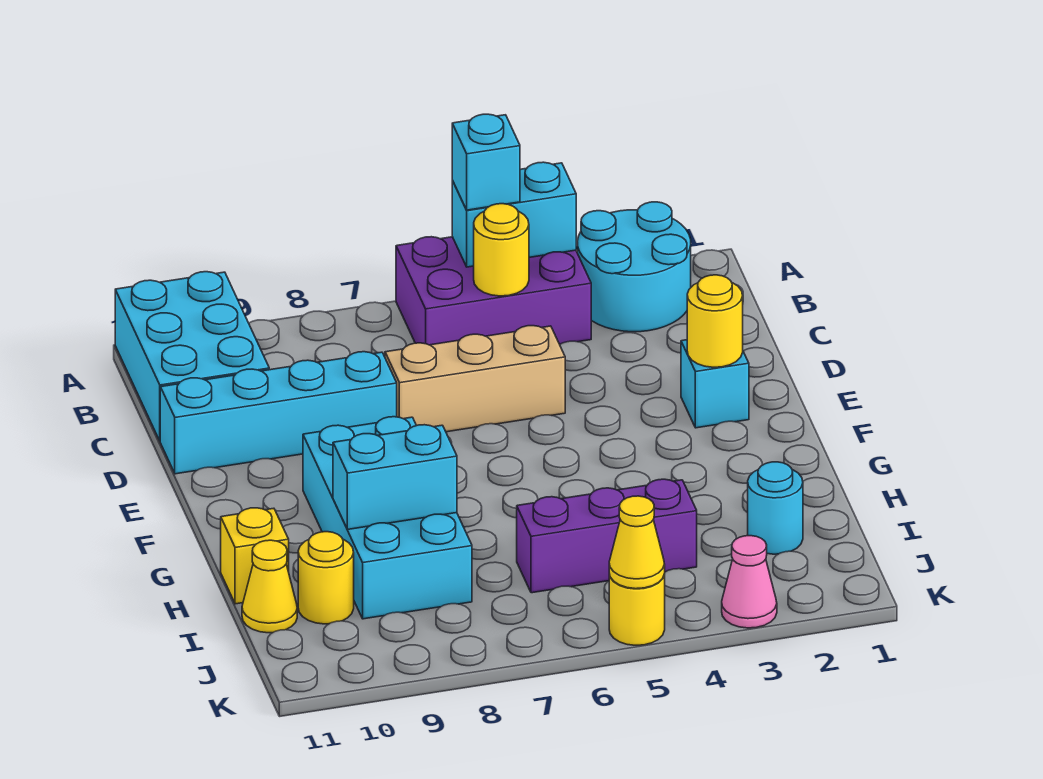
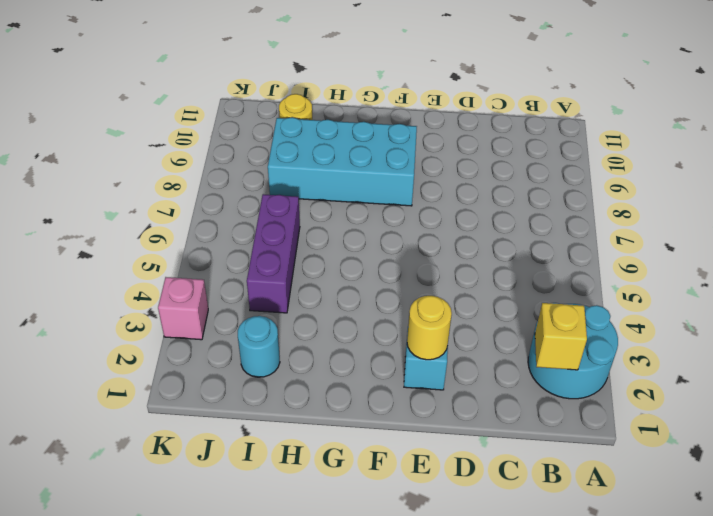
yellow 1x1 brick [535,303,587,370] -> yellow 1x1 brick moved to [221,508,289,604]
pink 1x1 brick [158,277,208,340] -> pink 1x1 cone [722,536,777,628]
none -> purple 2x3 brick [396,237,591,345]
none -> cyan 2x3 brick [115,272,269,441]
none -> tan 1x3 brick [385,326,565,432]

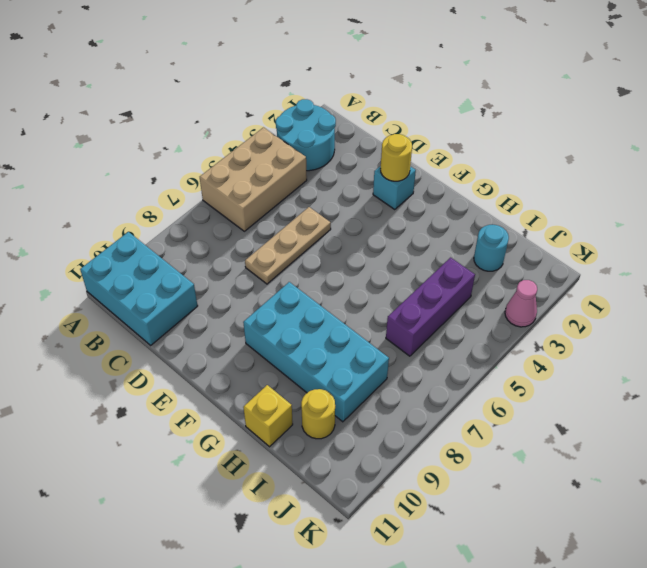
tan 2x3 brick [200,128,307,231] -> purple 2x3 brick [396,237,591,345]
tan 1x3 plate [245,207,331,284] -> tan 1x3 brick [385,326,565,432]
none -> cyan 1x4 brick [160,352,397,474]
none -> yellow 1x1 cone [242,540,297,633]
none -> yellow 1x1 round brick [609,574,665,645]

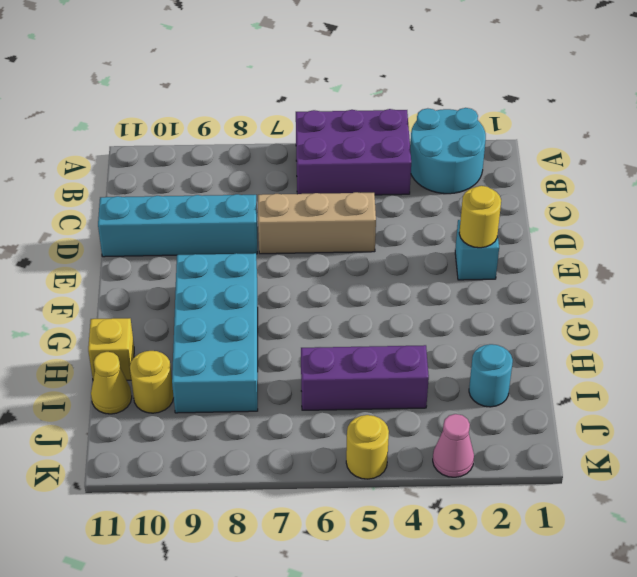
none -> cyan 2x3 brick [115,272,269,441]
none -> cyan 1x2 brick [452,162,576,267]
none -> yellow 1x1 round brick [474,204,529,296]

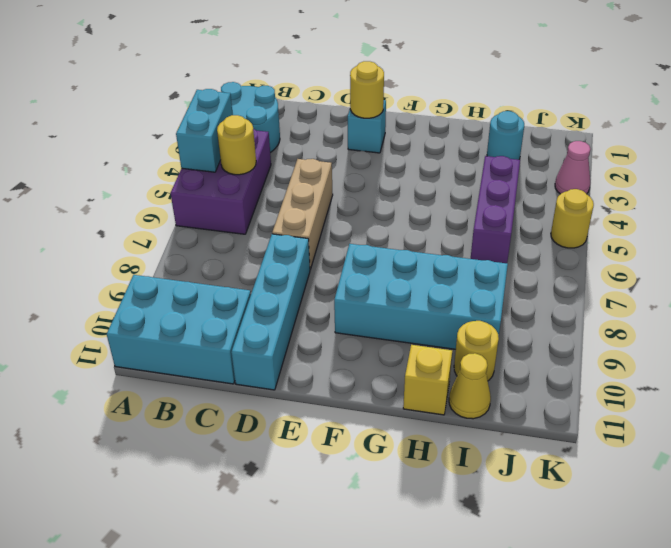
none -> cyan 1x2 brick [333,425,457,530]
none -> yellow 1x1 cone [609,496,665,589]
none -> cyan 1x1 brick [452,114,520,210]

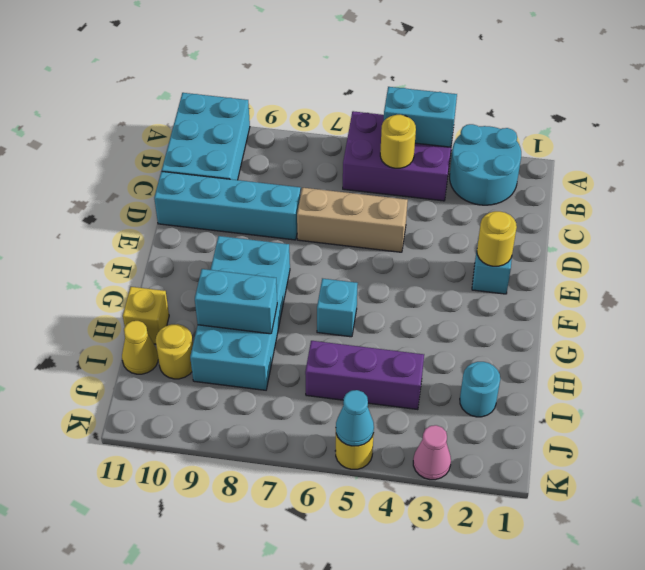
cyan 1x1 brick [317,278,358,337] -> cyan 1x1 brick moved to [452,114,520,210]
cyan 1x1 cone [336,390,374,446] -> yellow 1x1 cone [609,496,665,589]

